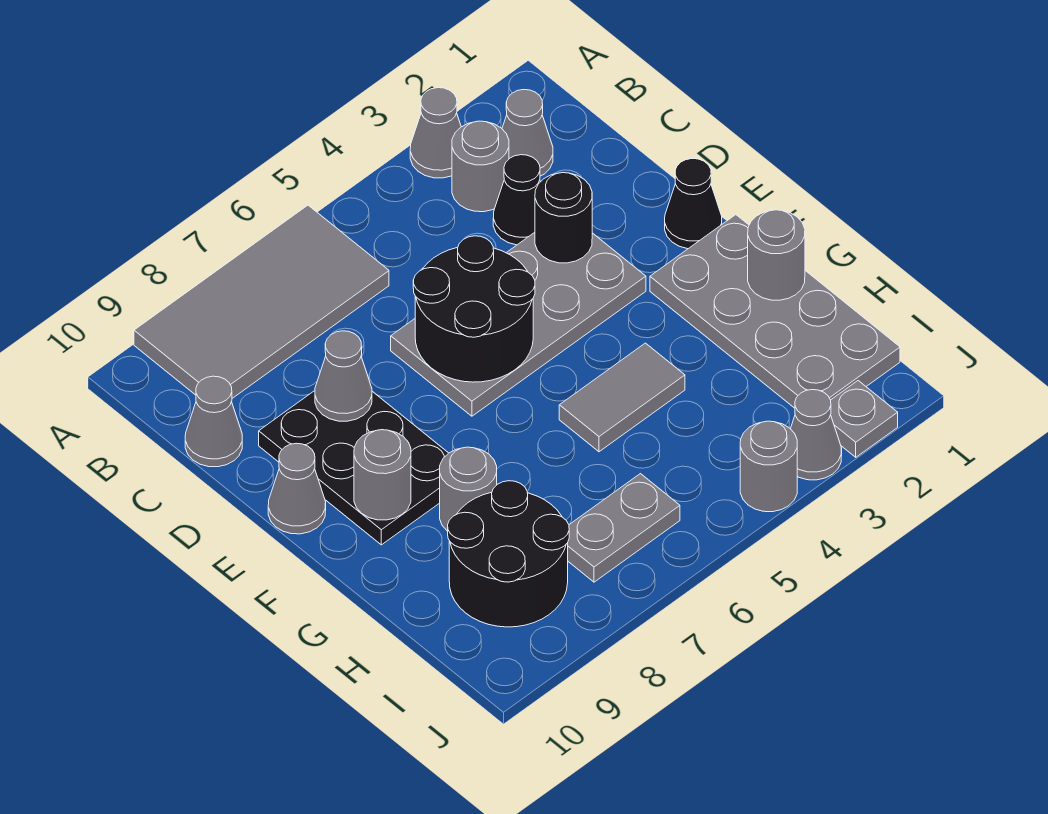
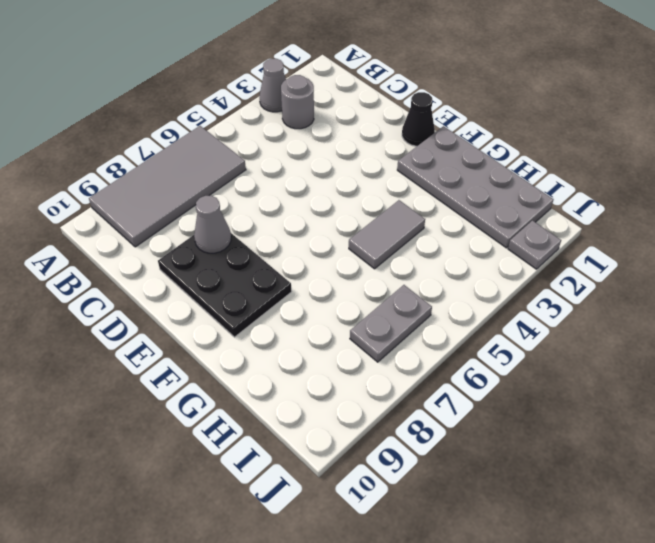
none -> grey 1x1 cone [502,90,553,176]
none -> black 1x1 cone [493,155,540,245]
none -> grey 1x1 cone [185,376,242,467]

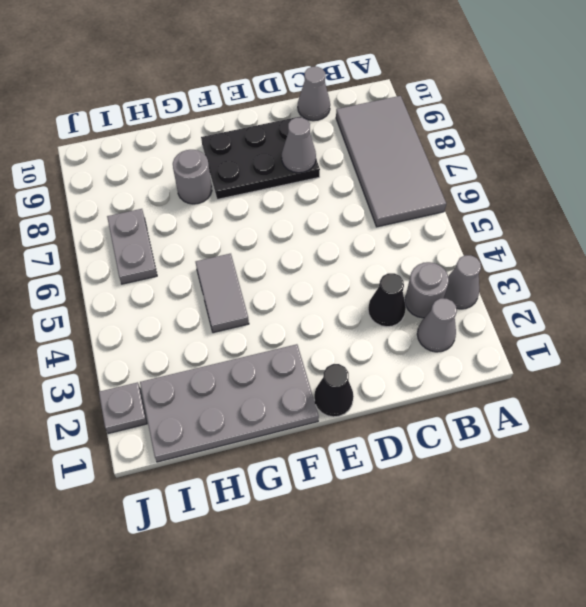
none -> grey 2x4 plate [391,232,646,416]
none -> grey 1x1 cone [268,443,326,534]
none -> black 2x2 round brick [448,481,569,627]

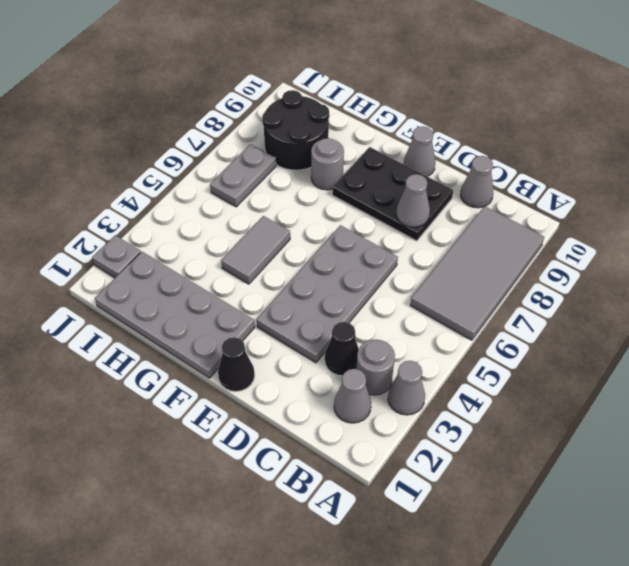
none -> grey 1x1 cone [791,390,842,480]
none -> grey 1x1 round brick [740,421,797,512]
none -> black 1x1 round brick [535,173,592,263]

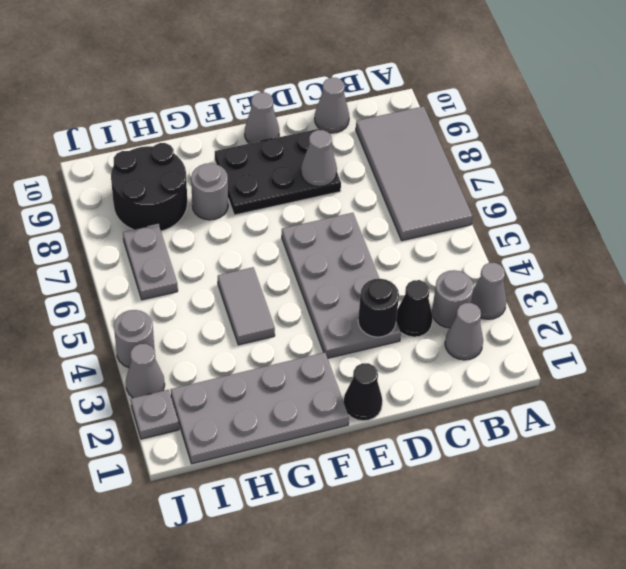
none -> black 2x2 round brick [413,236,535,382]
none -> grey 1x1 round brick [354,430,411,520]
none -> grey 1x1 round brick [748,210,805,300]

